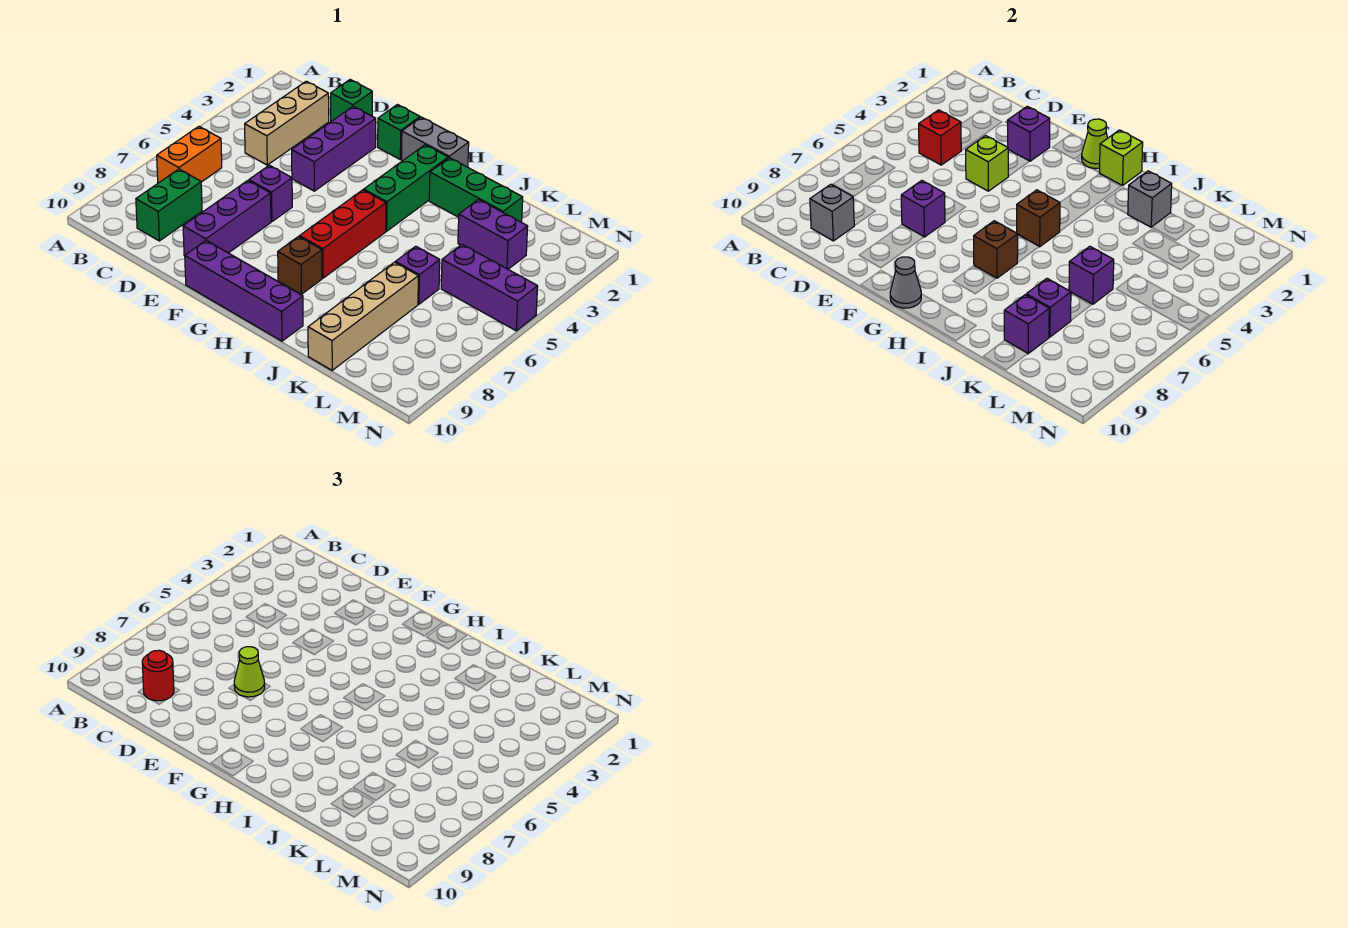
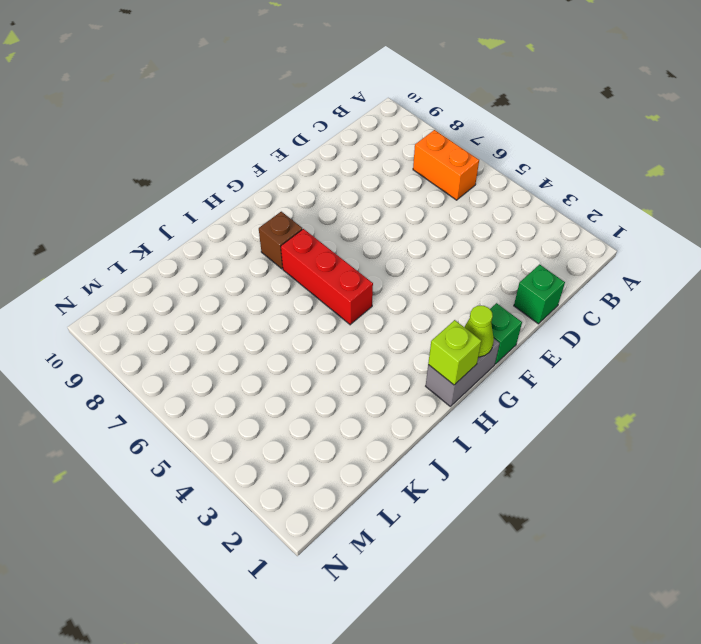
none -> tan 1x3 brick [245,81,329,165]
none -> green 1x2 brick [136,169,202,241]
none -> purple 1x3 brick [292,106,376,191]
none -> purple 1x1 brick [249,165,292,221]

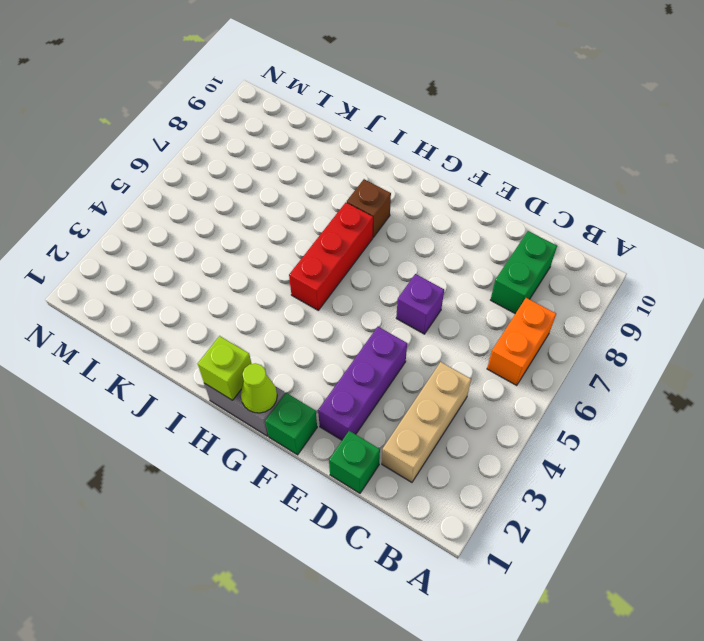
none -> purple 1x3 brick [183,181,271,256]
none -> purple 1x4 brick [185,241,303,341]
none -> green 1x3 brick [364,145,448,231]
none -> green 1x3 brick [429,158,523,222]

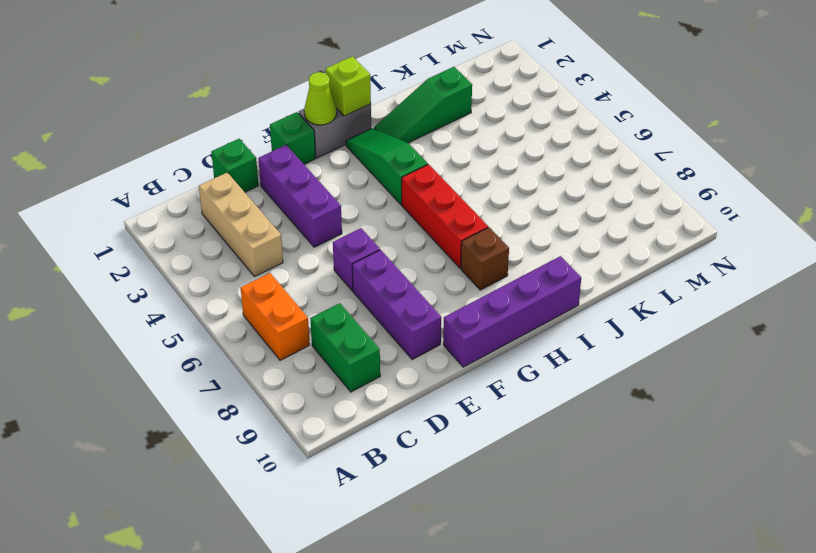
green 1x3 slope [346,128,428,204] -> green 1x3 brick [364,145,448,231]
green 1x3 slope [374,67,472,143] -> green 1x3 brick [429,158,523,222]
none -> purple 1x2 brick [458,200,528,269]
none -> purple 1x1 brick [395,246,440,304]
none -> tan 1x4 brick [308,262,418,370]
none -> purple 1x3 brick [441,244,538,331]

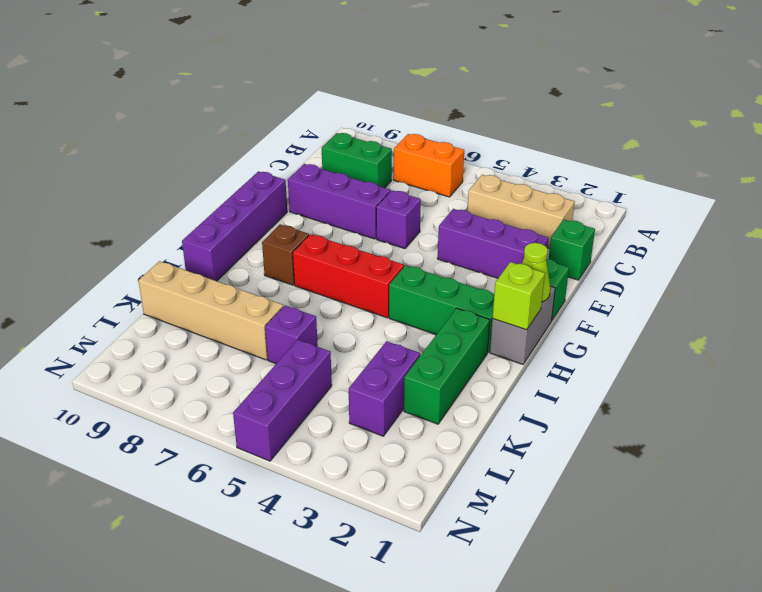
none -> red 1x1 brick [919,110,961,165]
none -> grey 1x1 brick [810,184,854,241]
none -> purple 1x1 brick [1008,106,1050,161]
none -> lime 1x1 brick [966,136,1008,191]

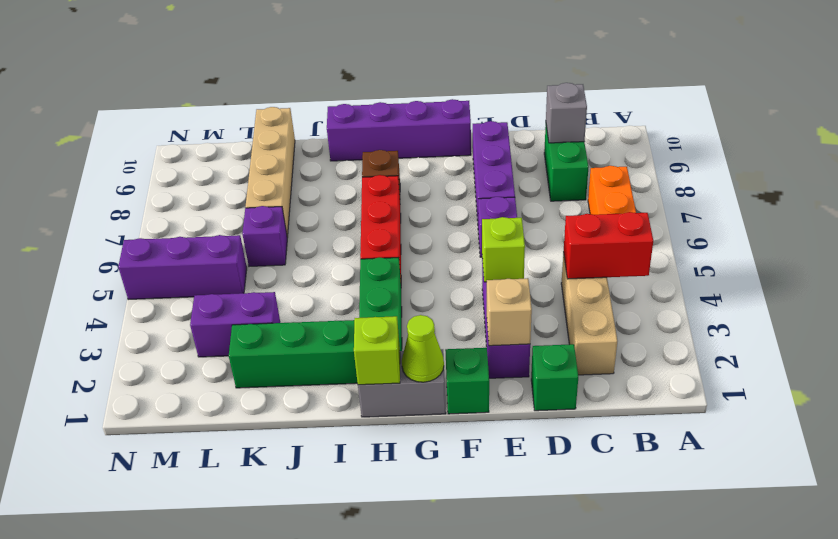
red 1x2 brick [564,212,653,279] -> red 1x1 brick [919,110,961,165]
tan 1x1 brick [487,278,532,346] -> purple 1x1 brick [1008,106,1050,161]
none -> purple 1x1 brick [901,181,945,237]
none -> grey 1x1 cone [890,257,921,308]
none -> brown 1x1 brick [1017,190,1060,247]
none -> brown 1x1 brick [974,221,1018,278]

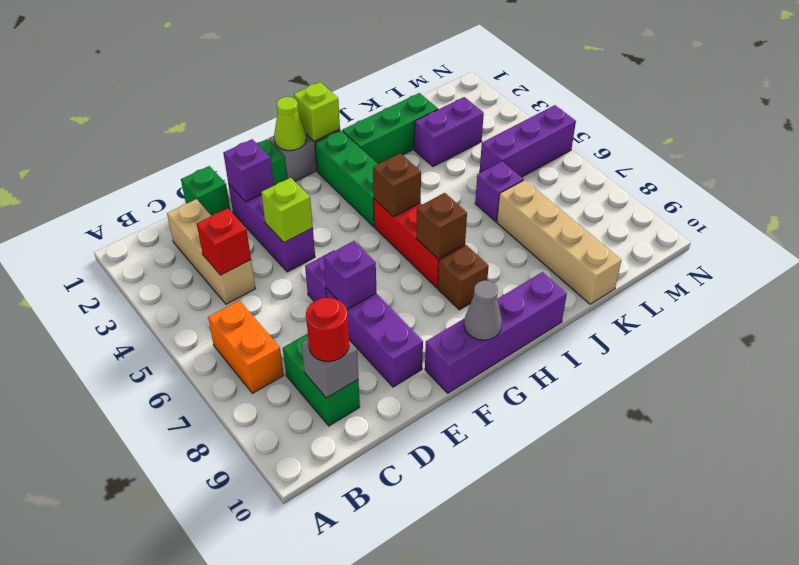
none -> grey 1x1 brick [1128,171,1172,227]
none -> purple 1x1 brick [1069,246,1114,304]
none -> purple 1x1 brick [1026,279,1071,337]
none -> purple 1x1 brick [1004,295,1049,354]

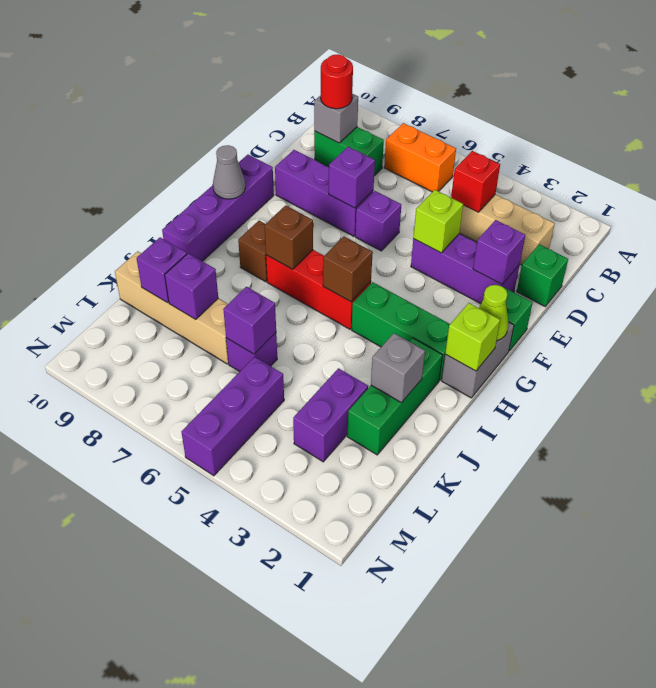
none -> lime 1x1 cone [234,647,265,697]

